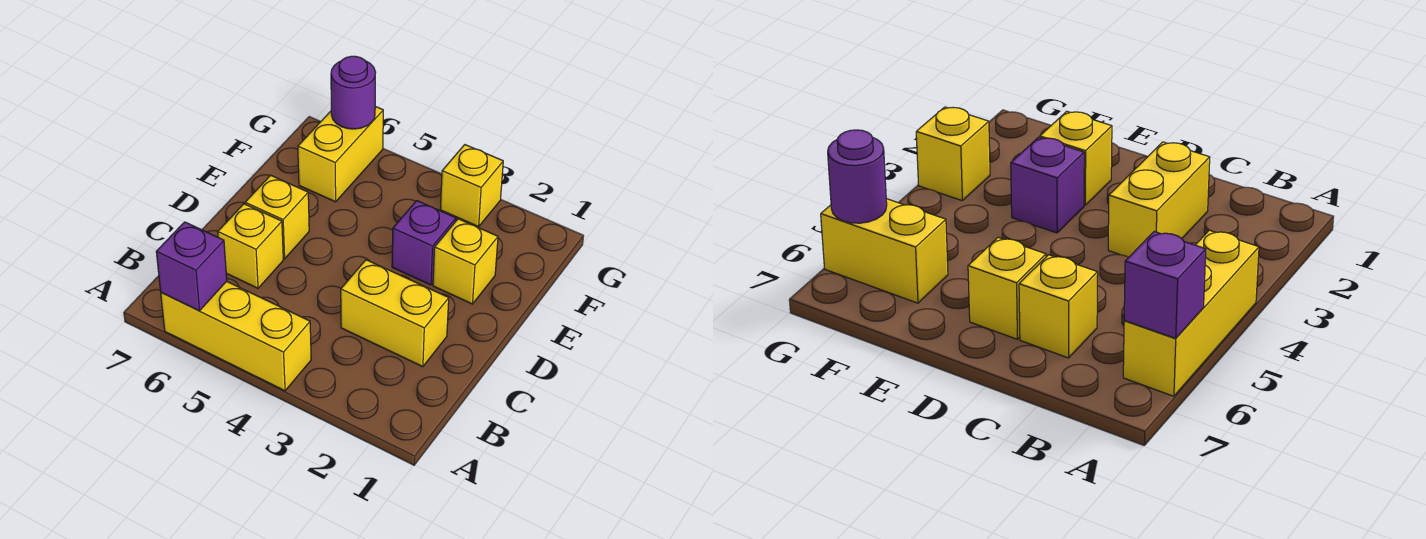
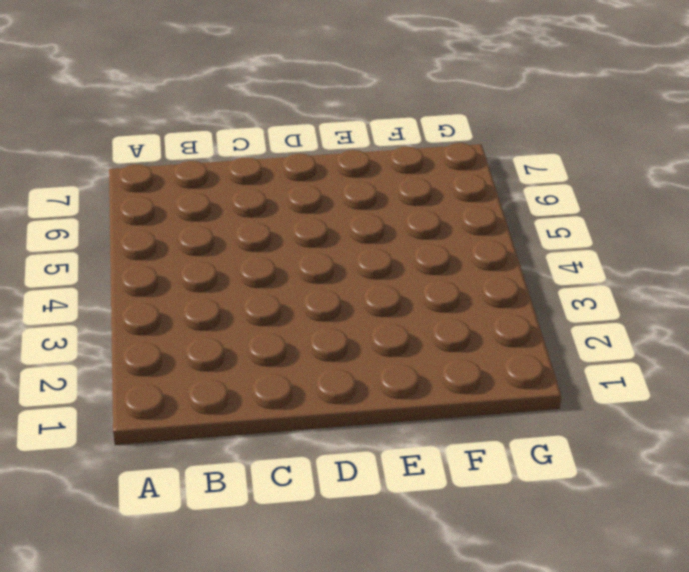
none -> yellow 1x3 brick [161,281,311,391]
none -> yellow 1x2 brick [341,260,449,367]

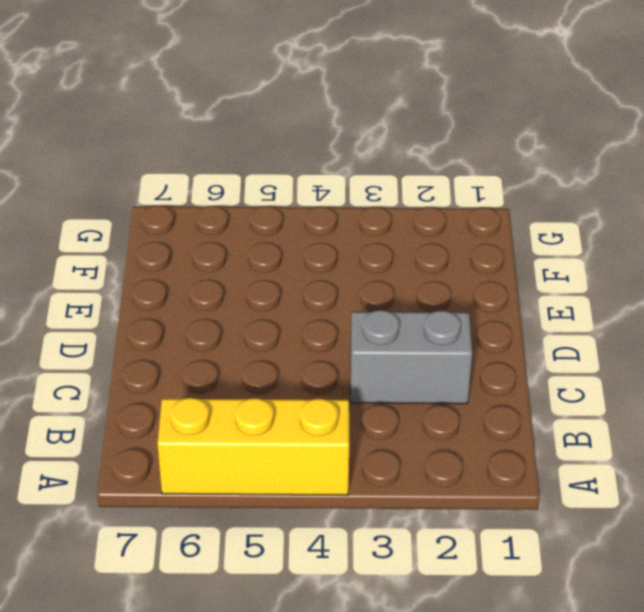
grey 1x2 brick [350,310,472,404] -> yellow 1x2 brick [341,260,449,367]
none -> yellow 1x1 brick [218,204,283,288]
none -> yellow 1x1 brick [245,175,309,259]

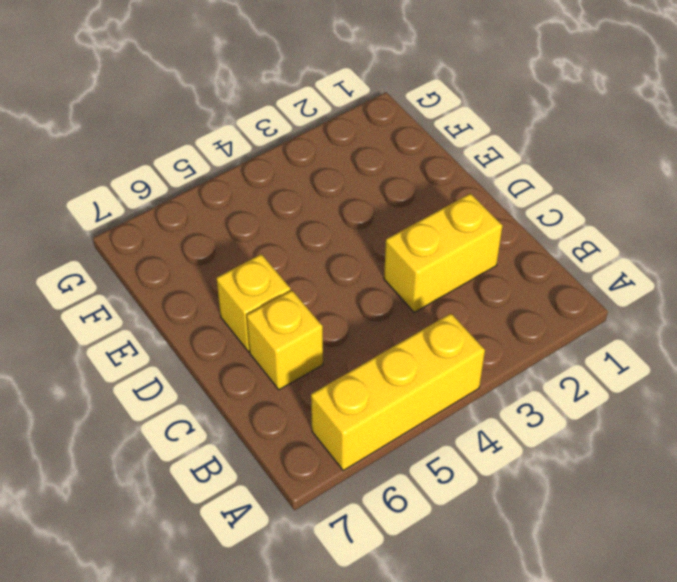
none -> yellow 1x1 brick [433,219,498,304]
none -> purple 1x1 brick [392,201,456,285]

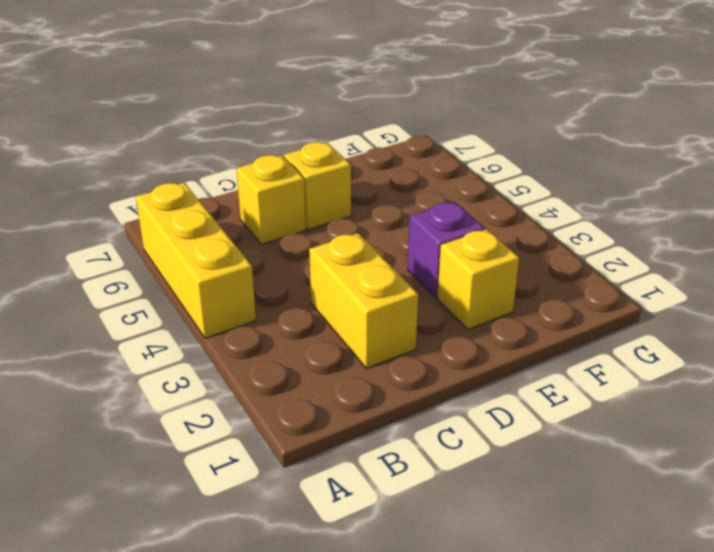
none -> yellow 1x2 brick [298,106,383,202]
none -> yellow 1x1 brick [440,145,503,227]

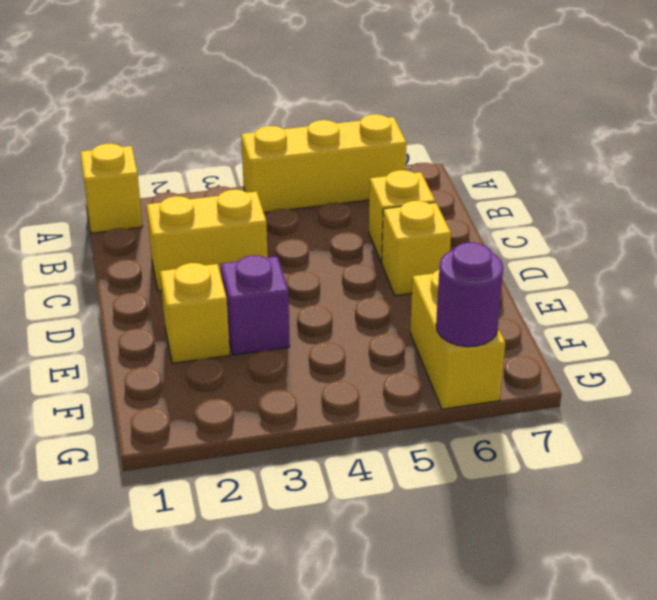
yellow 1x1 brick [80,144,143,233] -> yellow 1x1 brick moved to [440,145,503,227]
none -> purple 1x1 brick [156,222,227,311]

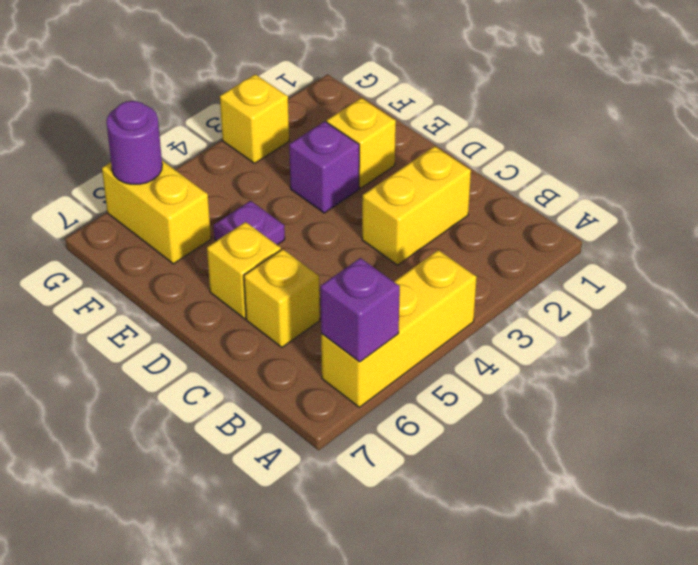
purple 1x1 plate [214,201,285,245] -> none

